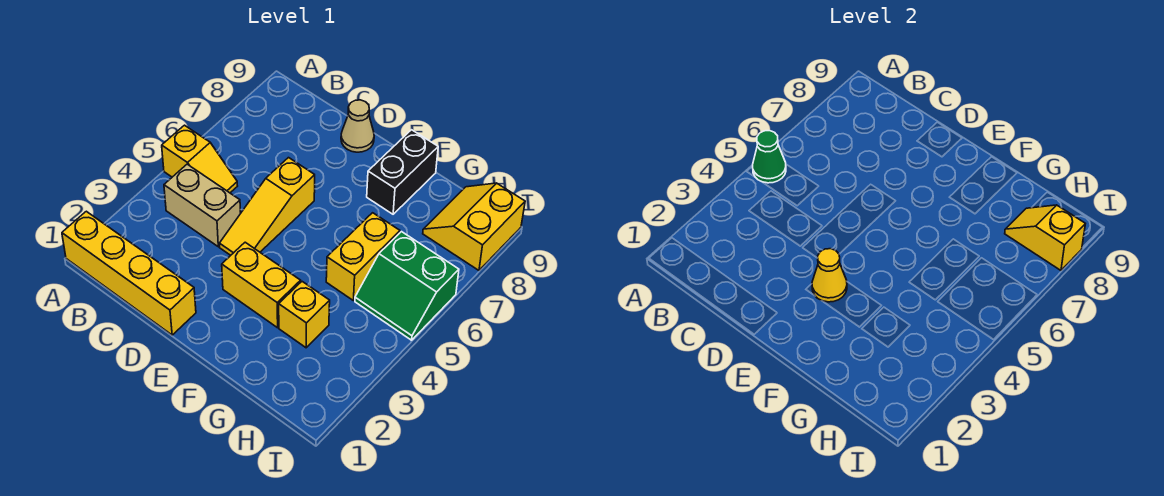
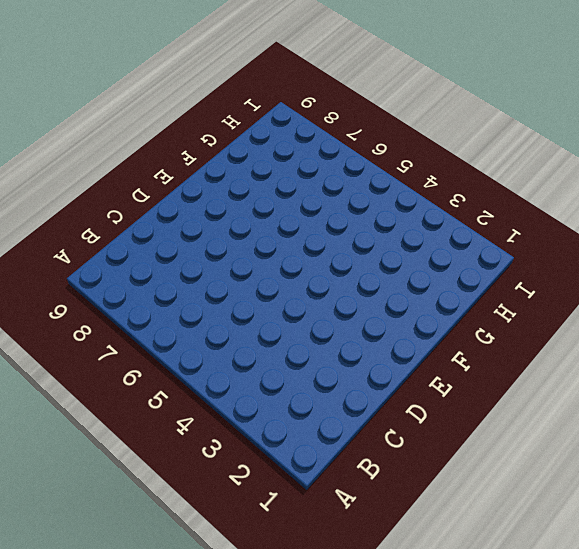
none -> yellow 1x4 brick [62,211,196,335]
none -> yellow 1x2 slope [162,125,237,193]
none -> tan 1x2 brick [164,164,241,247]

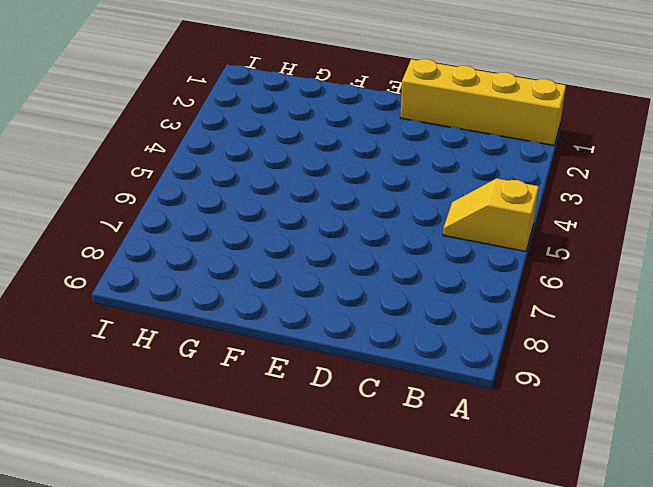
none -> tan 1x2 brick [164,164,241,247]
none -> yellow 1x3 slope [220,158,315,255]
none -> tan 1x1 cone [341,100,374,152]

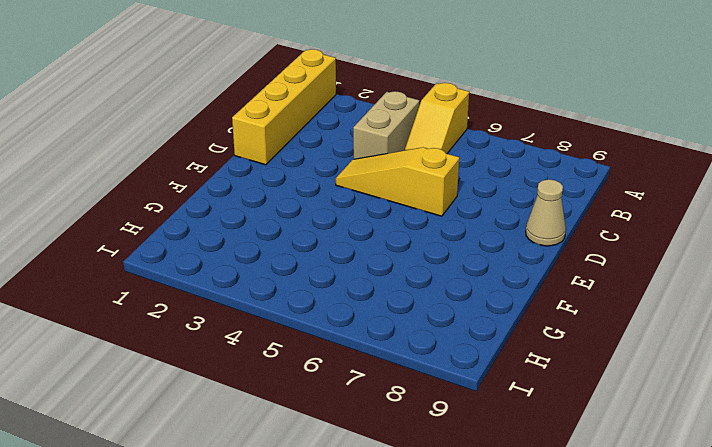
none -> yellow 1x2 brick [222,242,301,328]
none -> black 1x2 brick [367,130,438,214]
none -> yellow 1x1 brick [279,282,330,348]

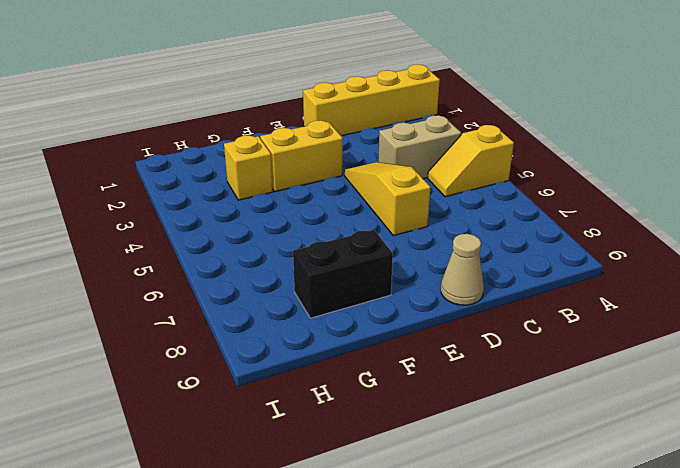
black 1x2 brick [293,230,393,318] -> black 1x2 brick turned to [367,130,438,214]
none -> yellow 1x2 brick [326,213,400,300]
none -> green 2x2 slope [355,232,459,340]
none -> yellow 2x2 slope [423,183,525,270]

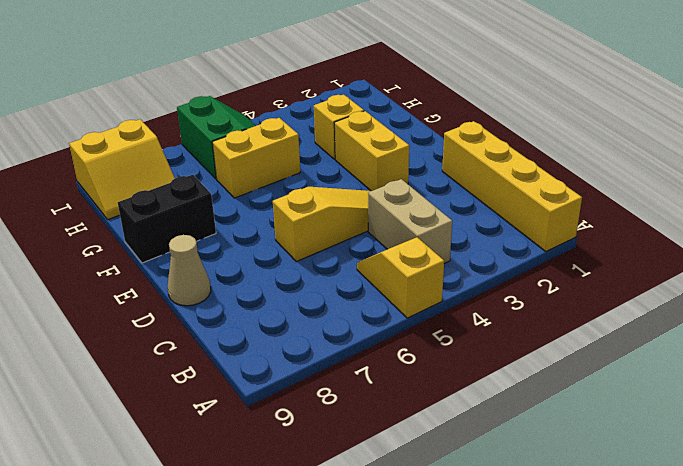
none -> green 1x1 cone [753,131,786,183]
none -> yellow 1x1 cone [812,249,847,302]
none -> yellow 1x2 slope [1005,205,1085,270]

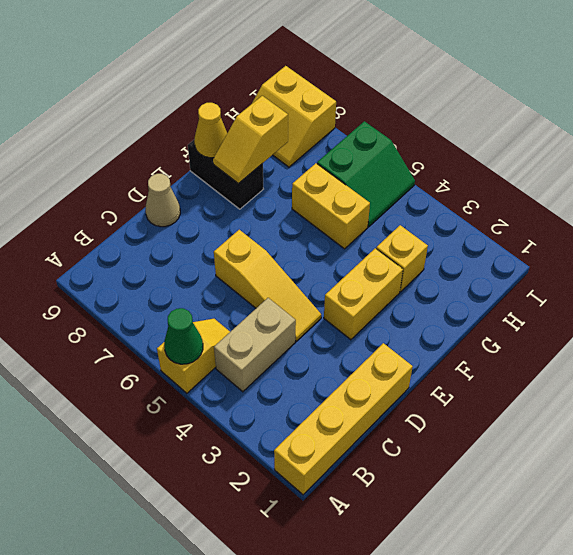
yellow 1x2 slope [213,96,288,184] -> yellow 1x2 slope moved to [1005,205,1085,270]
yellow 1x1 cone [194,103,227,158] -> yellow 1x1 cone moved to [812,249,847,302]

